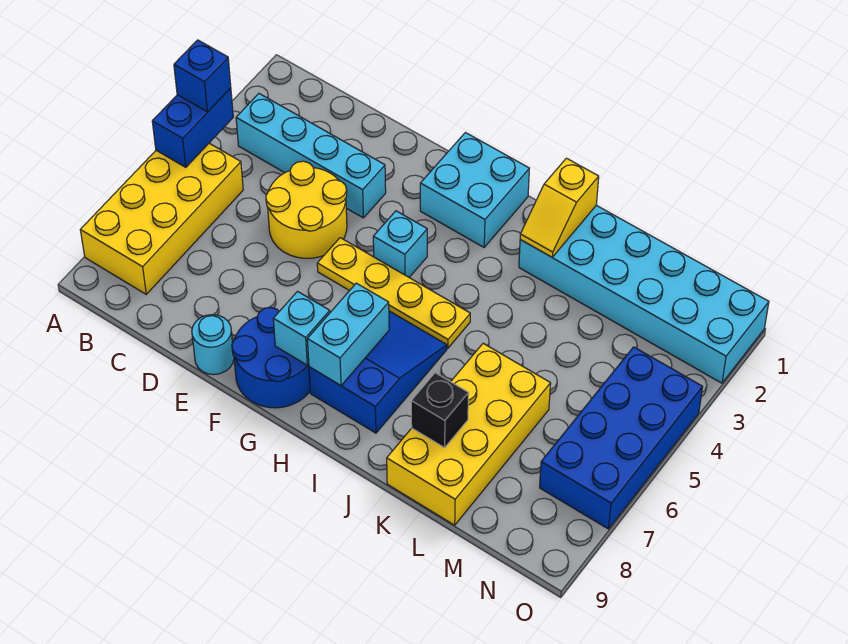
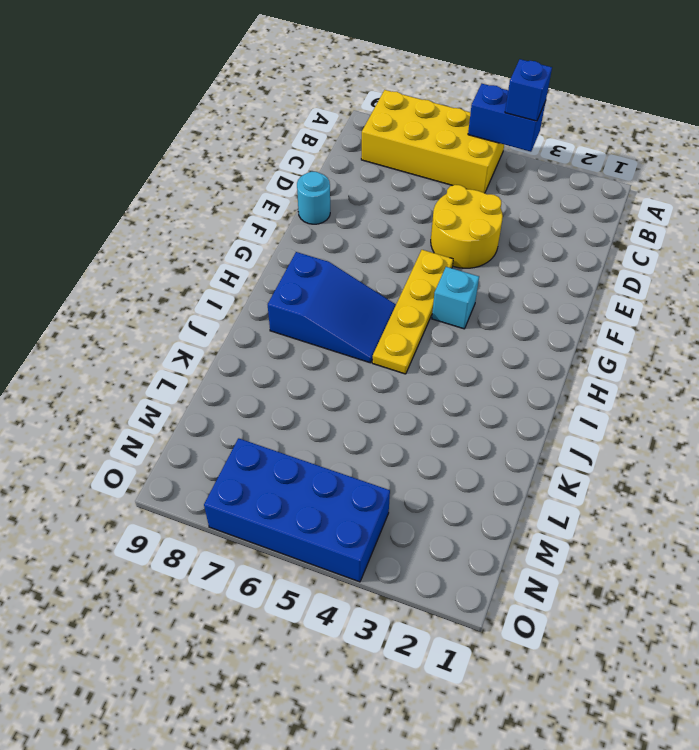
none -> cyan 1x4 brick [236,94,386,218]
none -> blue 2x2 round brick [232,308,310,408]
none -> cyan 2x2 brick [420,133,529,247]

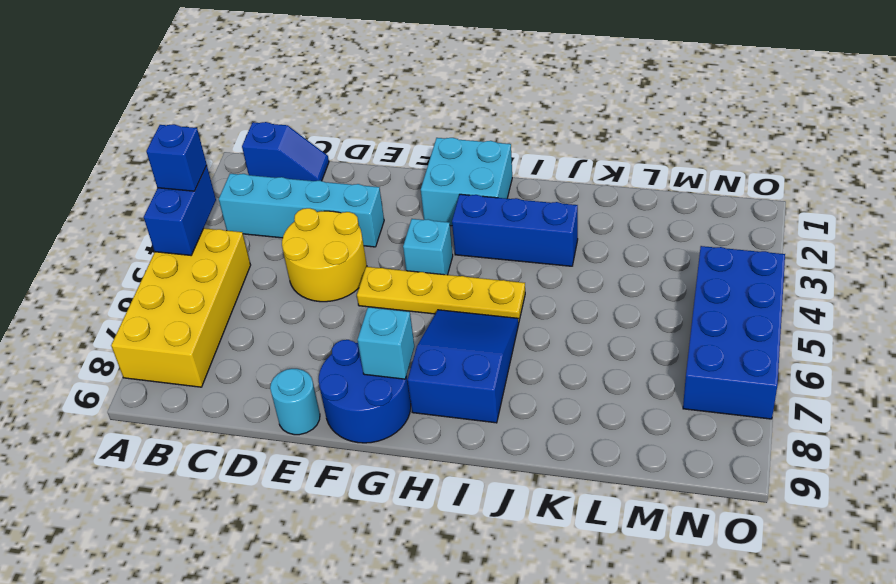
blue 1x2 slope [242,122,329,181] -> none
blue 1x3 brick [452,194,578,266] -> none
none -> cyan 2x6 brick [519,205,769,383]
none -> yellow 2x4 brick [387,343,551,525]
none -> cyan 1x2 brick [307,283,389,385]

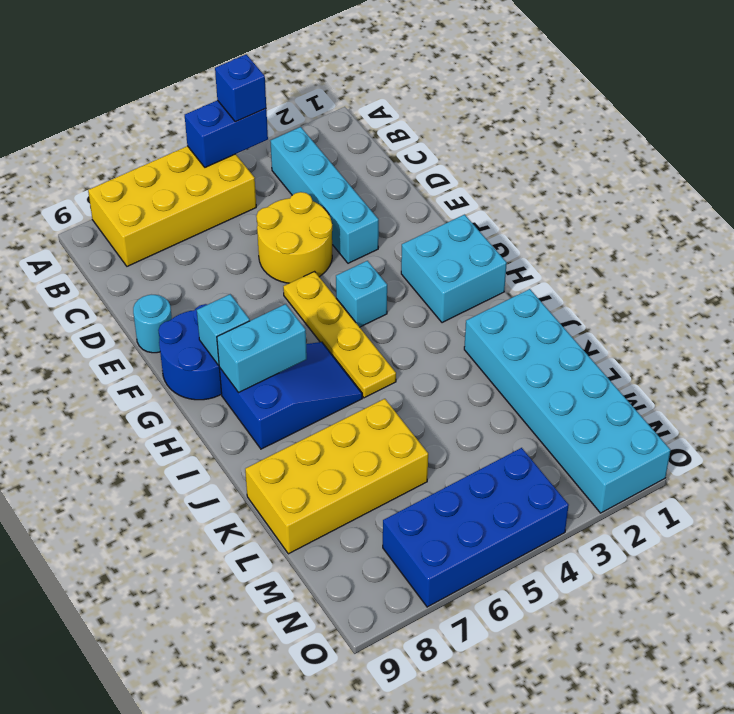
none -> yellow 1x2 slope [520,158,599,257]
none -> black 1x1 brick [411,373,469,448]

